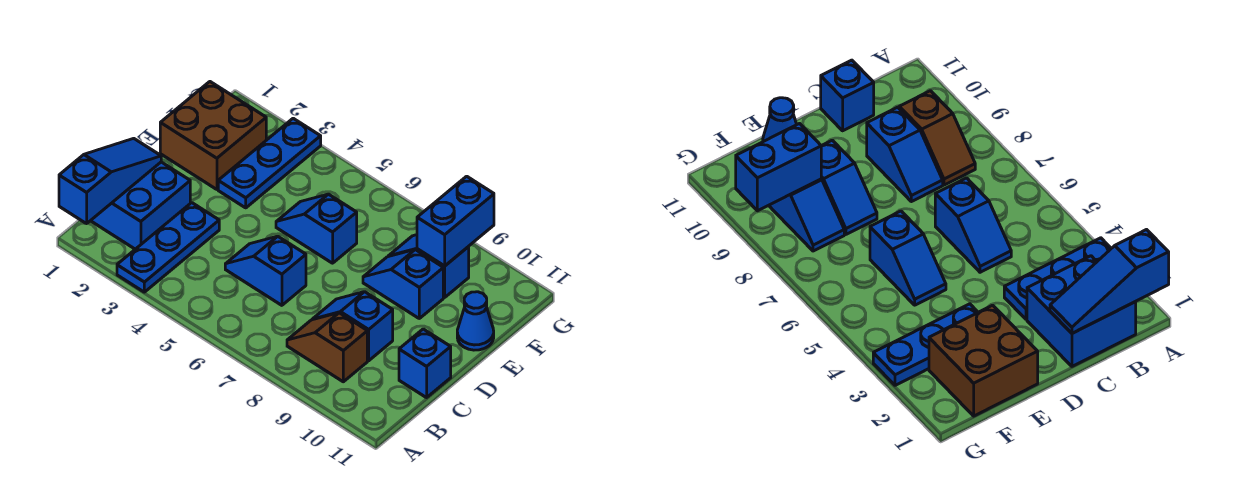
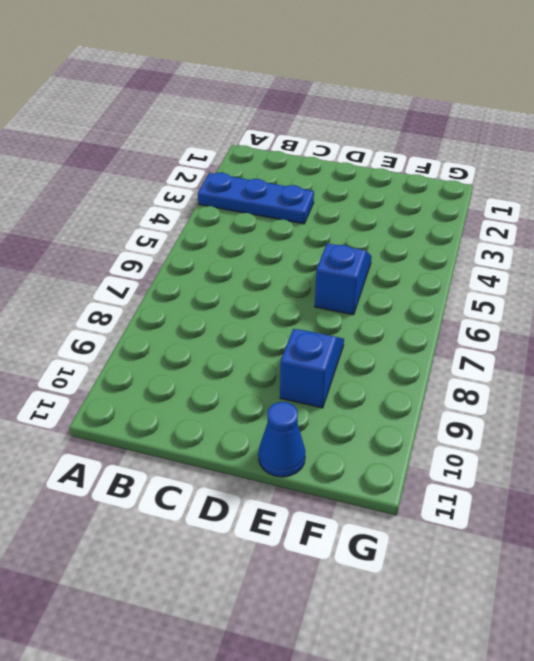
none -> blue 2x2 brick [91,162,190,249]
none -> brown 1x2 slope [287,313,367,382]
none -> blue 1x2 slope [225,236,306,305]

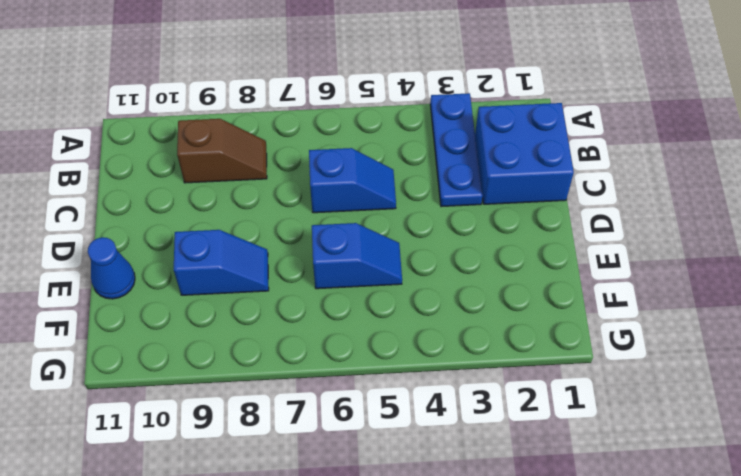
none -> blue 1x2 slope [312,292,393,361]
none -> blue 1x1 brick [399,329,451,398]
none -> brown 2x2 brick [160,82,266,189]

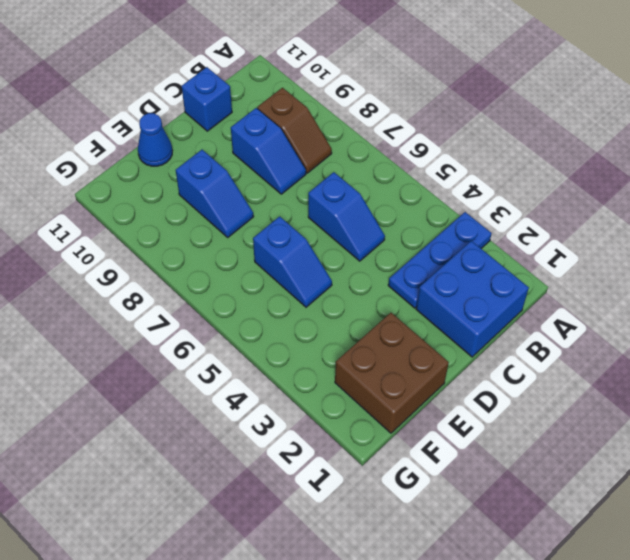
none -> blue 1x3 plate [218,118,321,208]
none -> blue 1x2 slope [389,235,469,297]
none -> blue 1x3 slope [59,138,161,224]

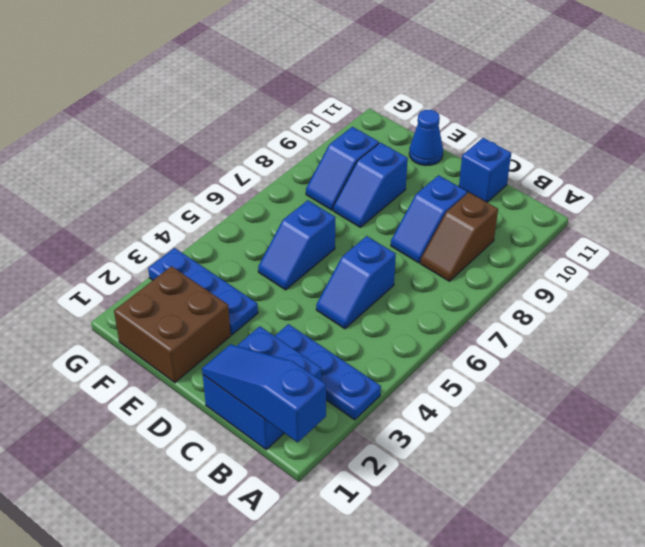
none -> blue 1x2 brick [417,176,494,266]

